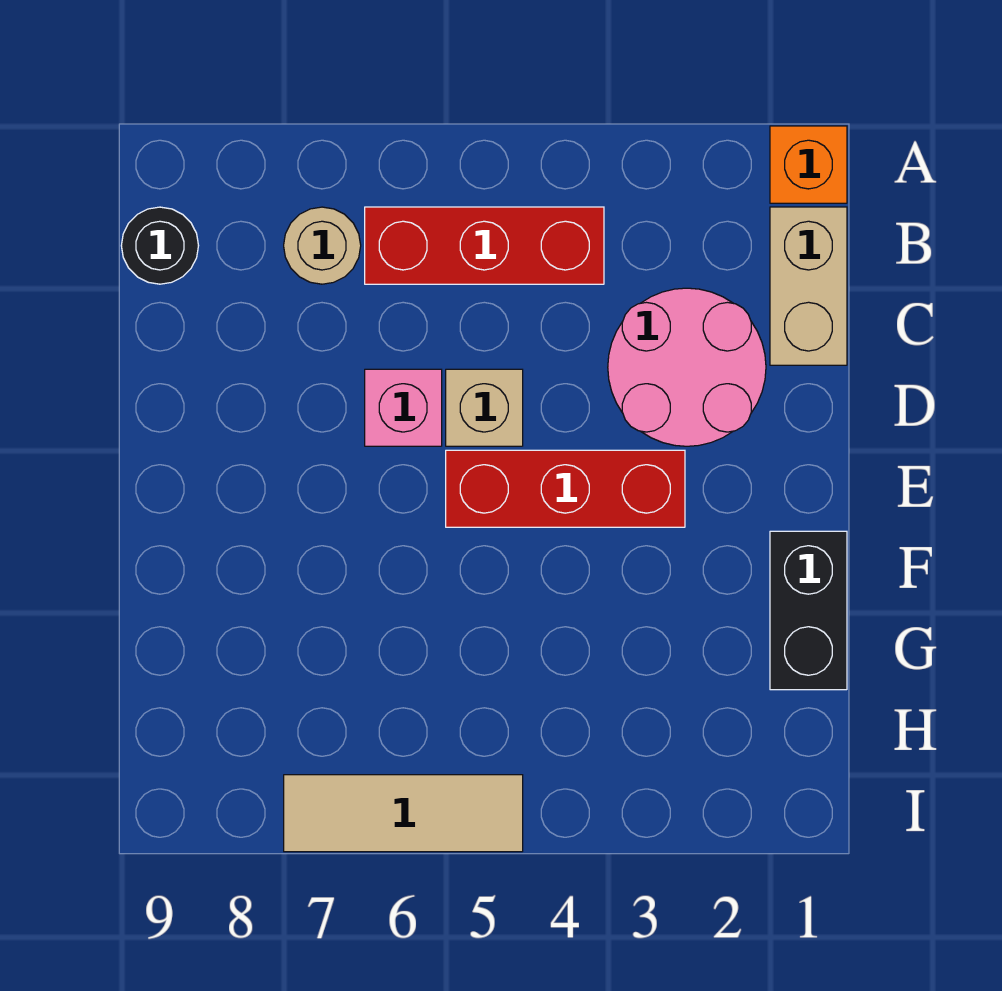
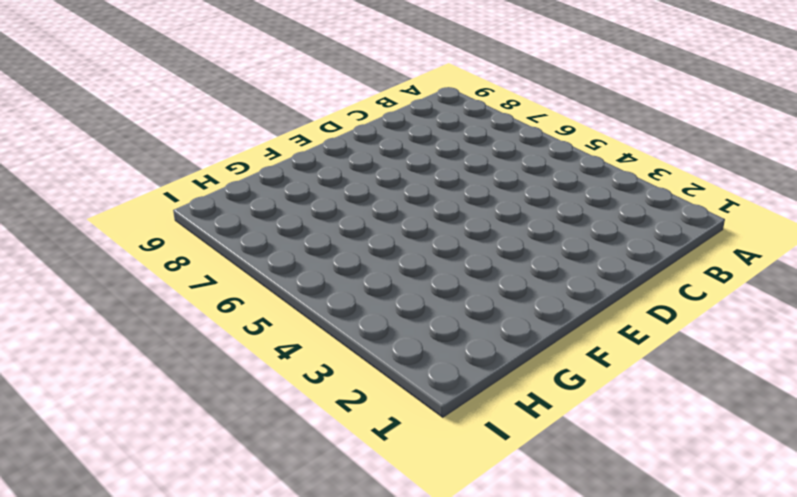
none -> orange 1x1 brick [770,126,847,203]
none -> tan 1x2 brick [770,207,847,365]

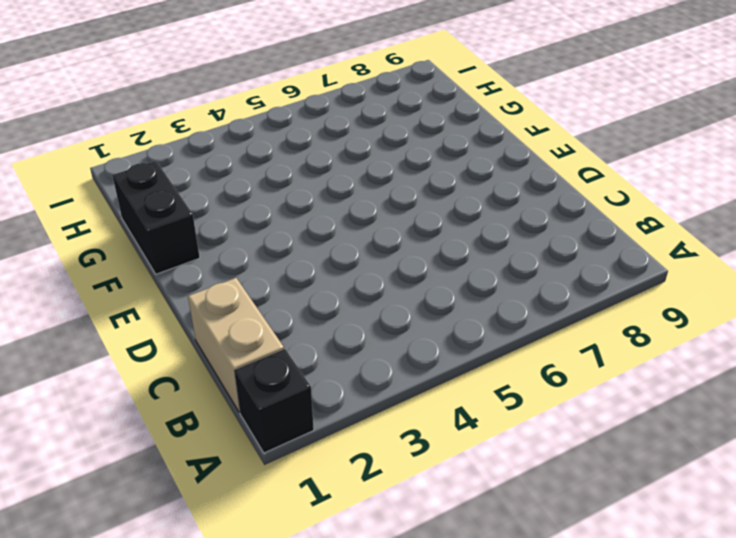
black 1x1 brick [234,349,314,453] -> orange 1x1 brick [770,126,847,203]
none -> red 1x3 brick [365,207,604,284]
none -> tan 1x1 round brick [284,207,361,284]

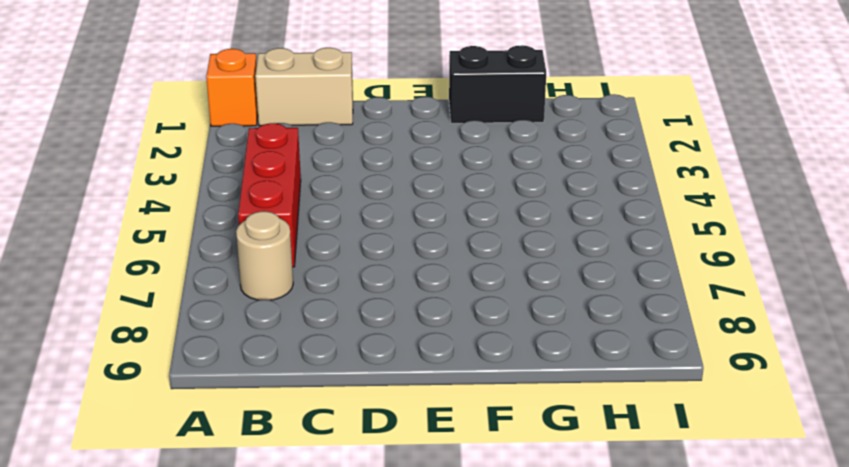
none -> black 1x1 round brick [121,207,199,284]
none -> pink 2x2 round brick [608,288,766,446]

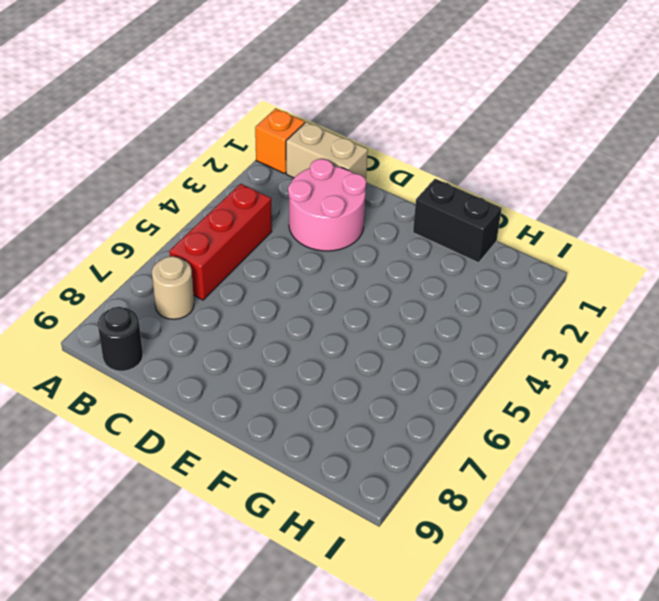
none -> tan 1x1 brick [446,369,523,446]
none -> pink 1x1 brick [365,369,442,446]

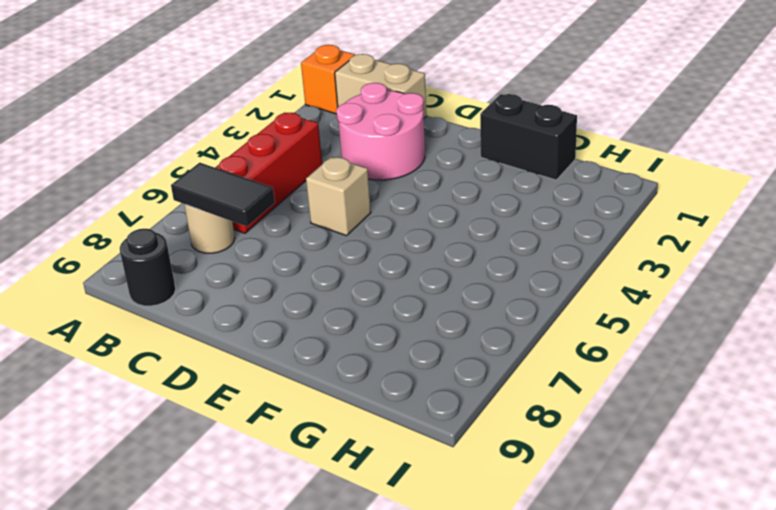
black 1x2 tile [171,163,275,226] -> none
none -> pink 1x1 brick [365,369,442,446]
none -> red 1x3 brick [446,450,685,527]

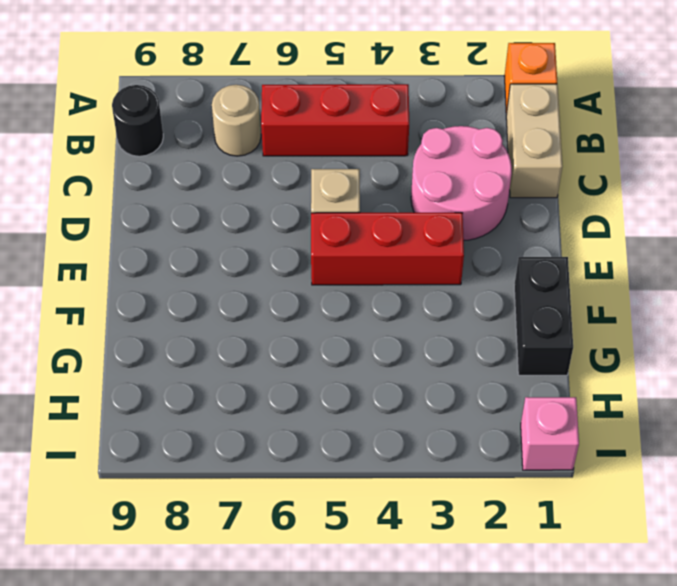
pink 1x1 brick [521,397,579,470] -> pink 1x1 brick moved to [365,369,442,446]
none -> tan 1x3 tile [284,775,523,852]

